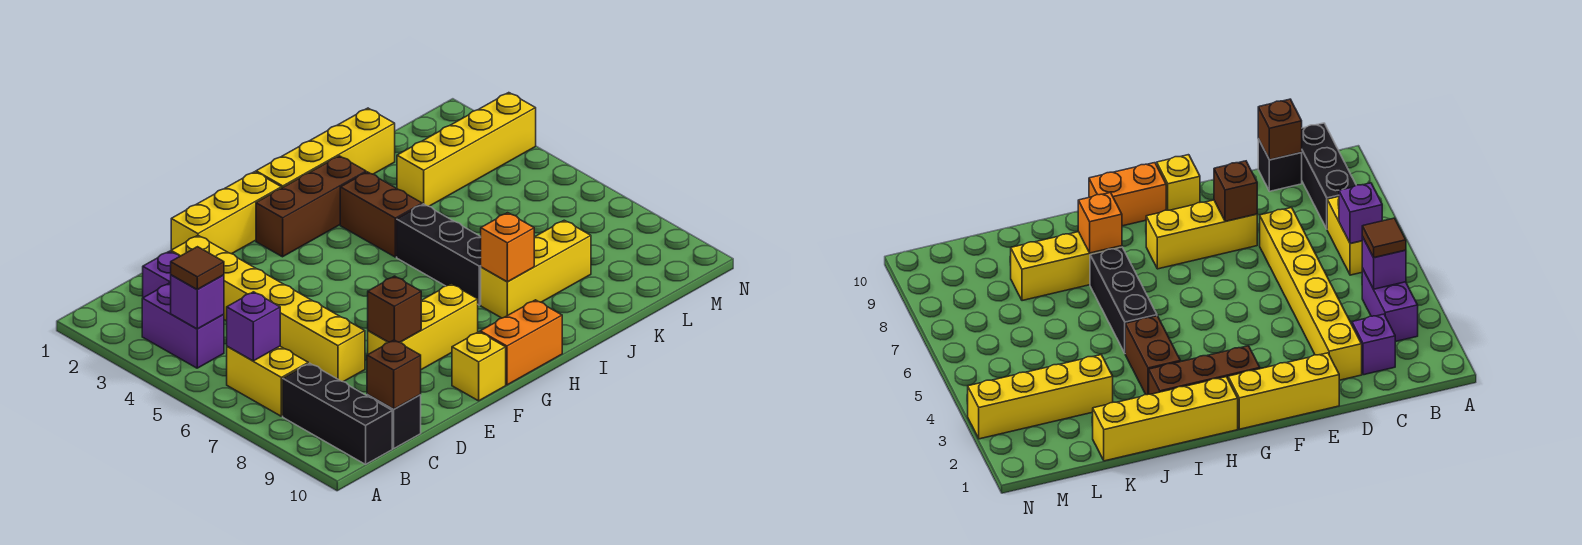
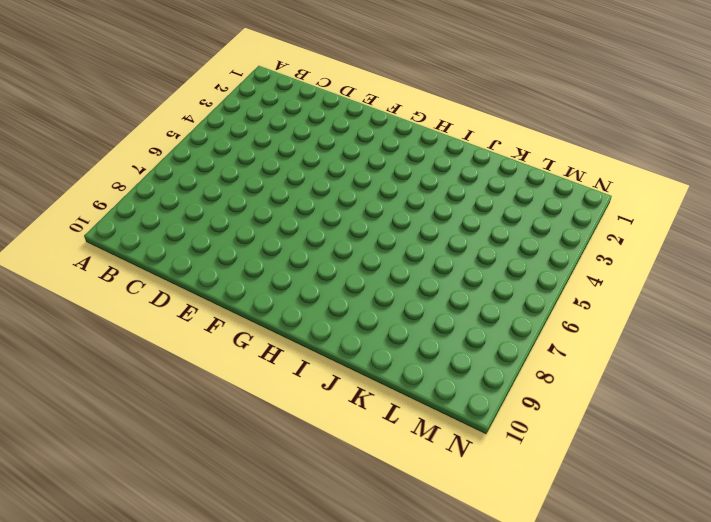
none -> purple 1x2 brick [142,283,224,368]
none -> yellow 1x2 brick [227,346,308,416]
none -> black 1x3 brick [283,363,392,464]

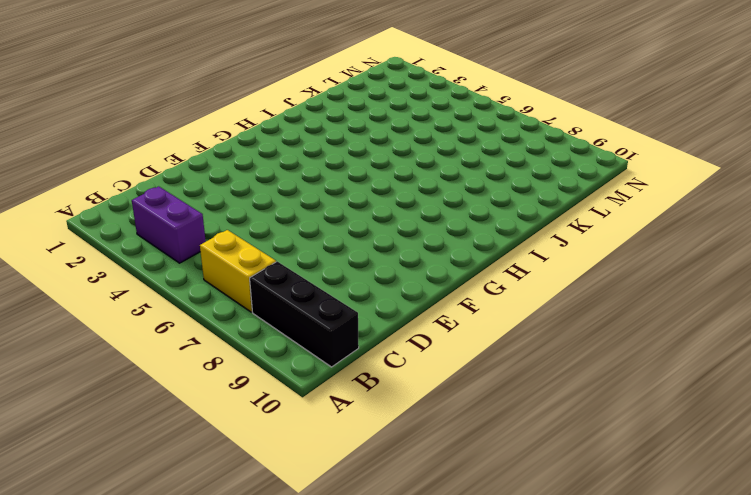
none -> purple 1x1 brick [143,251,180,298]
none -> black 1x1 brick [367,394,421,448]
none -> yellow 1x6 brick [171,235,365,382]

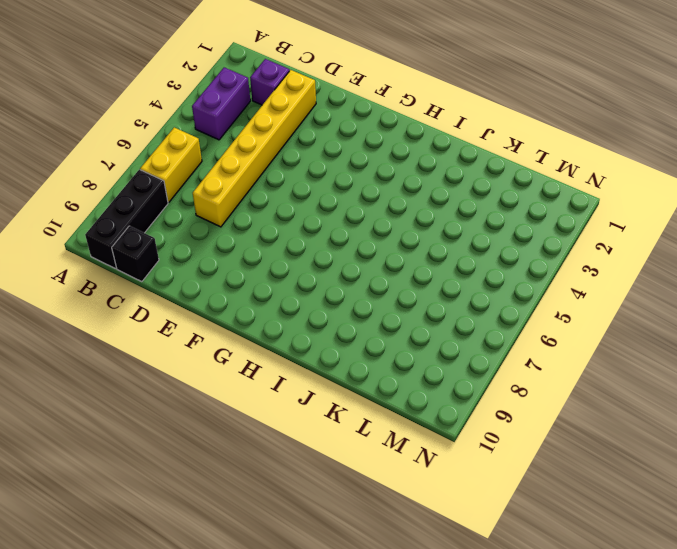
none -> yellow 1x3 brick [171,172,281,254]
none -> yellow 1x3 brick [368,284,478,370]
none -> yellow 1x1 brick [452,332,506,401]

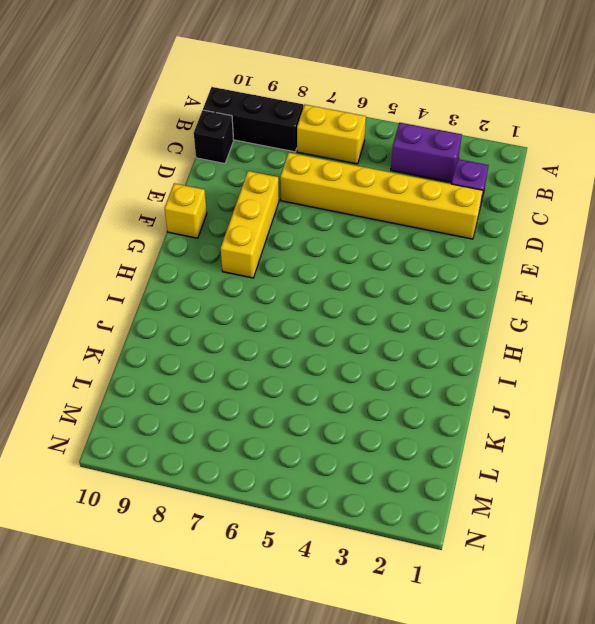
none -> yellow 1x3 brick [171,172,281,254]
none -> brown 1x3 brick [256,156,366,257]
none -> orange 1x2 brick [480,300,562,385]

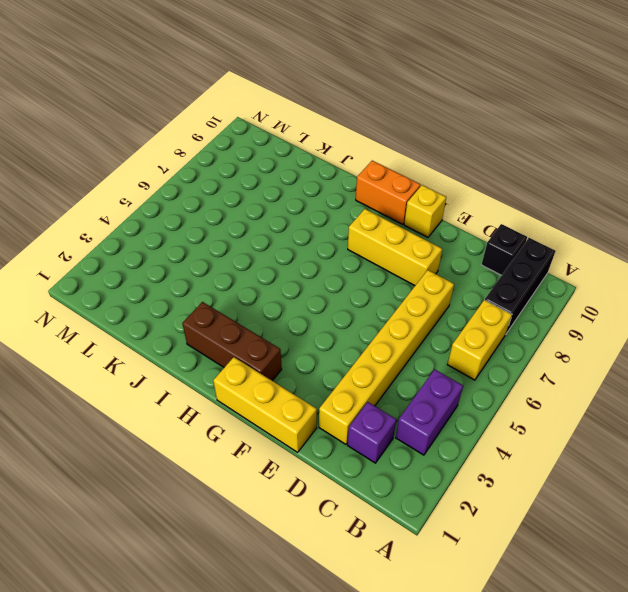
none -> yellow 1x4 brick [256,108,395,188]
none -> brown 1x2 brick [340,172,422,257]
none -> black 1x3 brick [397,204,481,305]

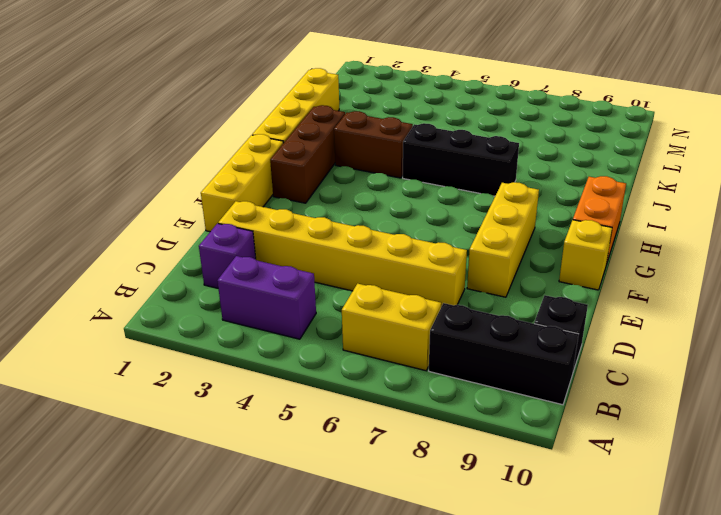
none -> yellow 1x3 brick [481,220,591,318]
none -> yellow 1x4 brick [397,93,536,206]
none -> purple 1x1 brick [171,275,224,329]

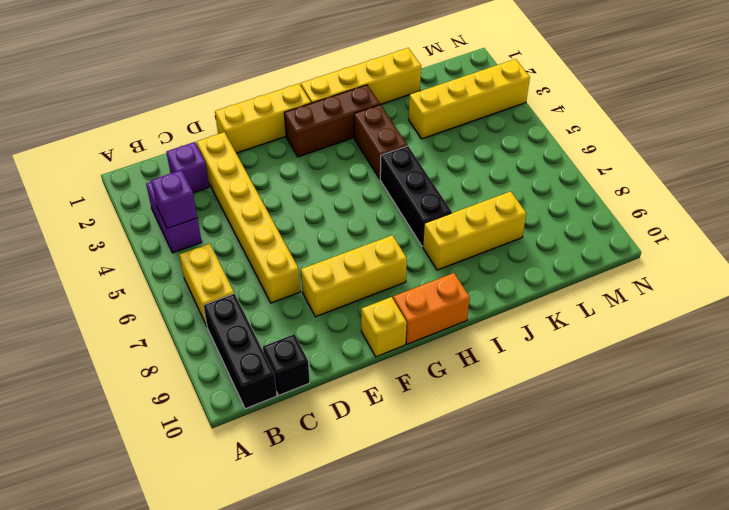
none -> purple 1x1 brick [227,292,280,361]
none -> brown 1x1 brick [367,340,421,409]
none -> brown 1x1 brick [368,276,421,342]

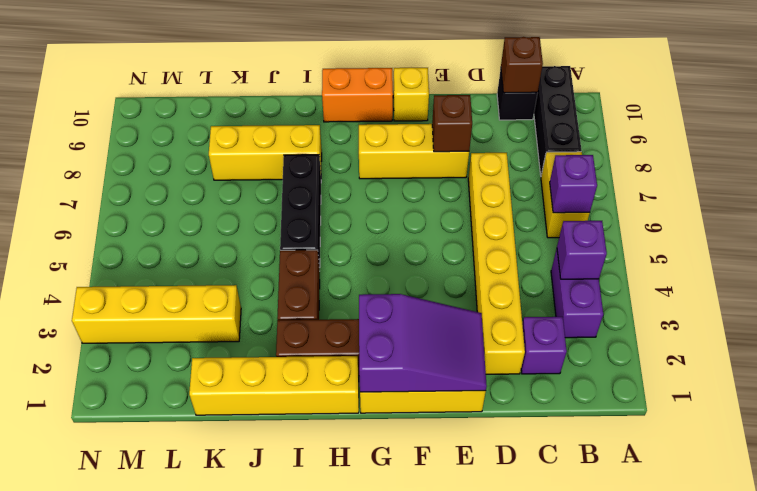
purple 2x3 slope [359,294,487,392] -> none
none -> orange 1x1 brick [481,213,534,282]
none -> brown 1x1 tile [171,247,224,290]

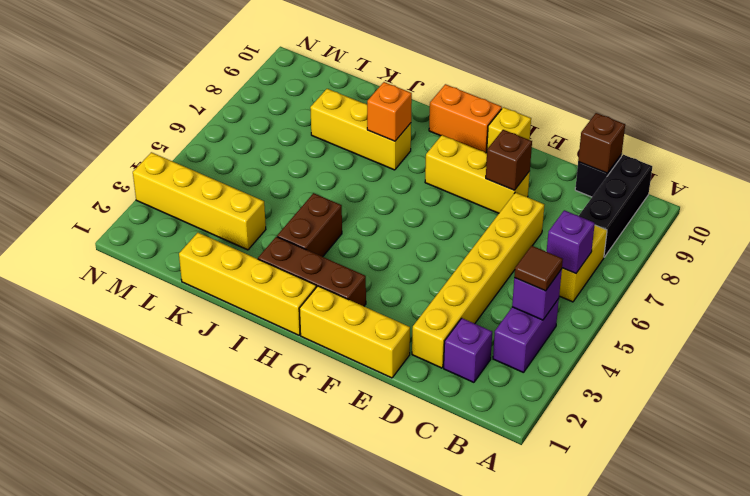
none -> black 1x3 brick [397,204,481,305]

